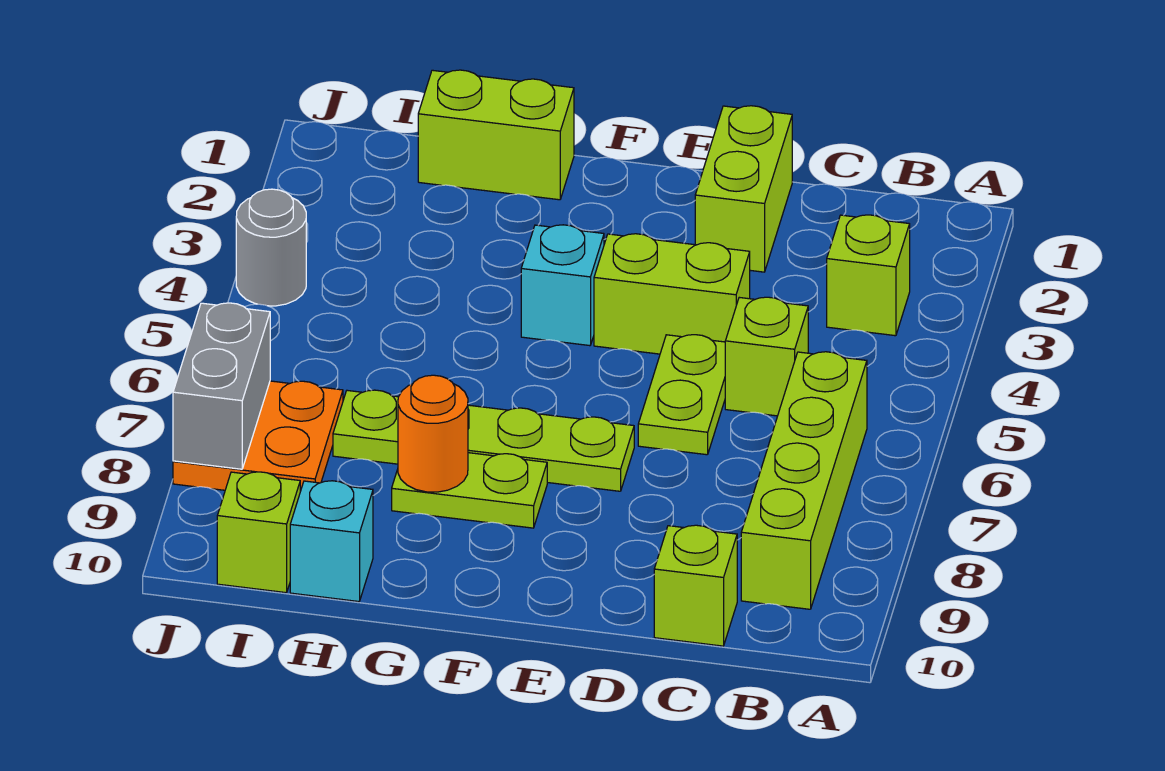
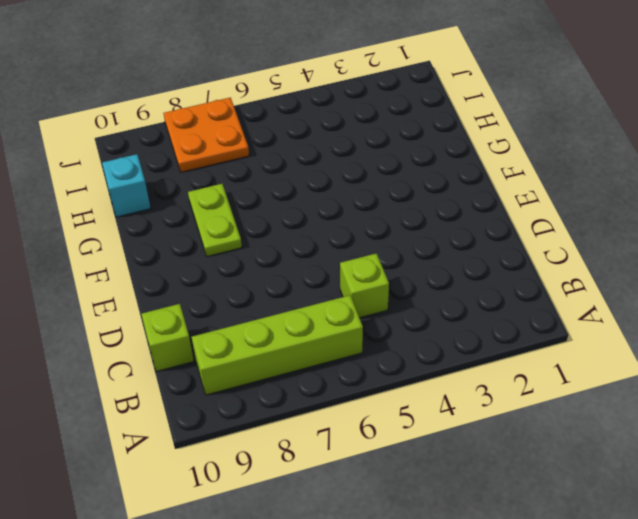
none -> lime 1x1 brick [827,215,910,336]
none -> lime 1x2 brick [695,106,792,272]
none -> lime 1x2 brick [594,234,750,354]

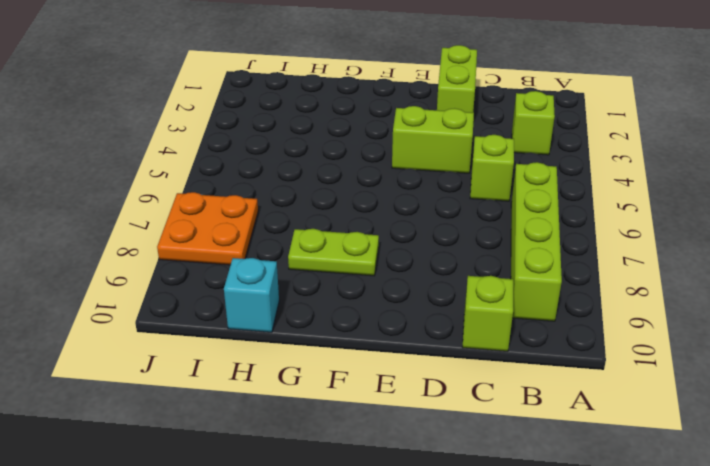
none -> lime 1x2 plate [638,335,725,455]
none -> lime 1x4 plate [333,390,634,491]
none -> cyan 1x1 brick [521,225,604,346]

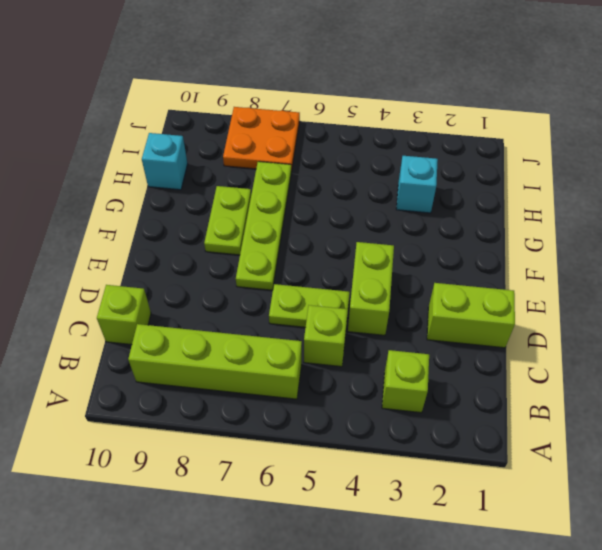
cyan 1x1 brick [396,156,438,213] -> cyan 1x1 brick moved to [521,225,604,346]
none -> lime 1x2 brick [418,70,574,200]
none -> lime 1x1 brick [217,472,300,593]
none -> grey 1x1 round brick [236,189,306,306]

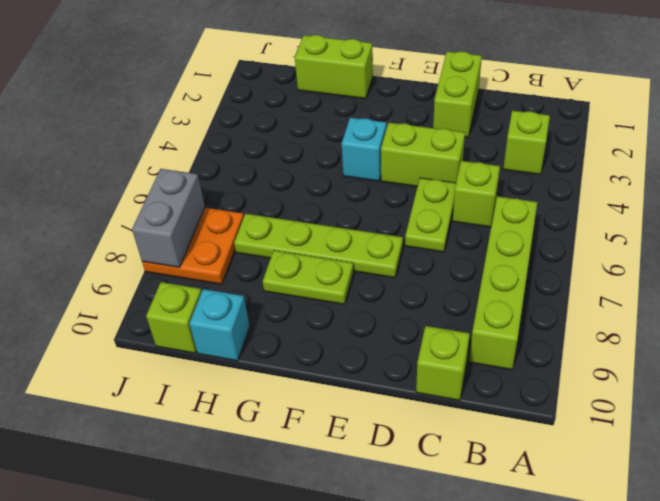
none -> grey 1x1 round brick [236,189,306,306]
none -> orange 1x1 round brick [398,375,468,492]

